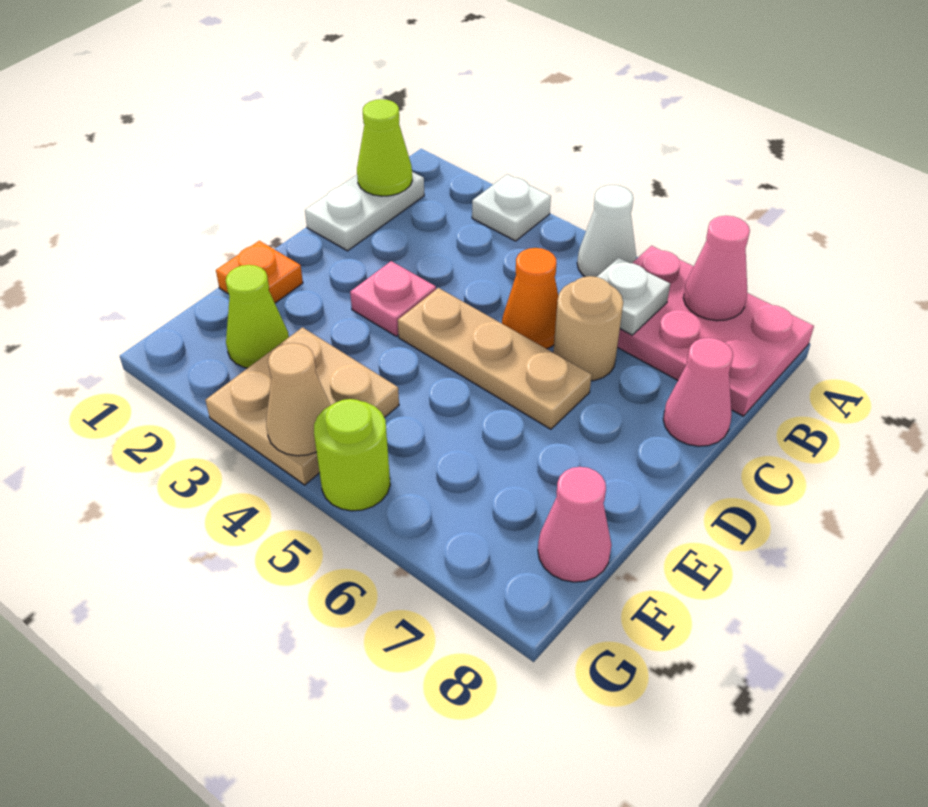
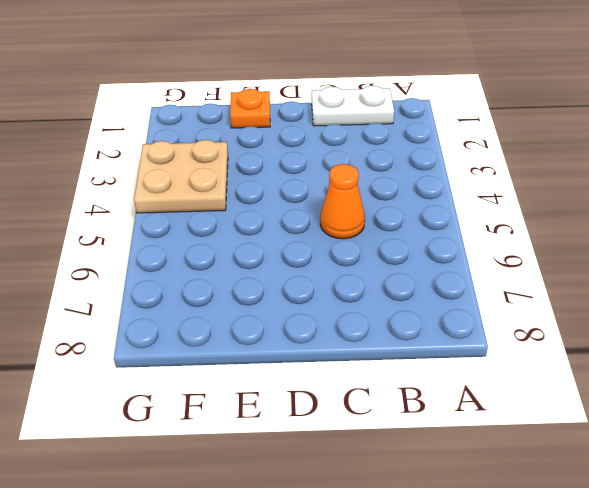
none -> white 1x1 plate [472,174,551,241]
none -> white 1x1 cone [577,185,636,277]
none -> pink 2x3 plate [617,246,814,416]

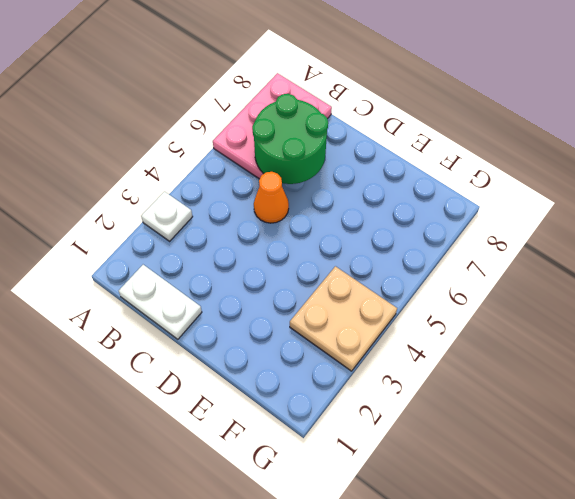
green 2x2 round brick [252,94,328,184] -> white 1x1 plate [597,258,670,335]
none -> white 1x1 cone [577,185,636,277]
none -> tan 1x1 round brick [553,276,623,381]
none -> pink 1x1 cone [663,338,733,446]

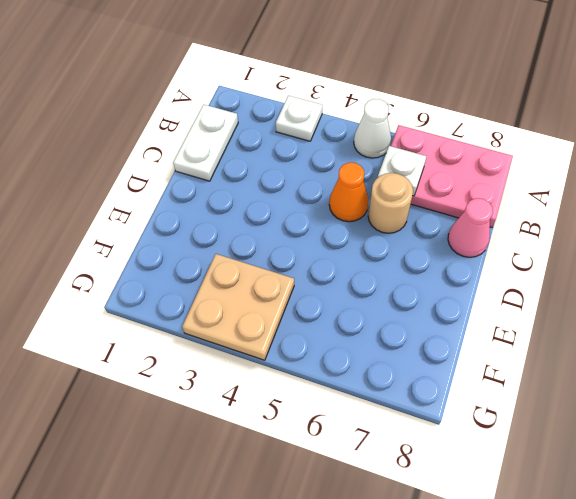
none -> pink 1x1 plate [350,261,436,336]
none -> tan 1x3 plate [398,288,592,429]
none -> orange 1x1 plate [216,241,303,303]

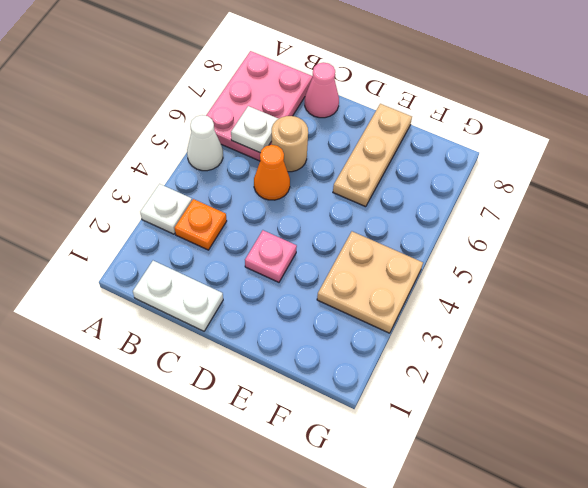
orange 1x1 plate [175,199,227,250] -> orange 1x1 plate moved to [216,241,303,303]
tan 1x3 plate [333,104,412,207] -> tan 1x3 plate moved to [398,288,592,429]
none -> lime 1x1 cone [226,265,289,368]
none -> pink 1x1 cone [538,467,611,582]
none -> lime 1x1 round brick [314,399,390,511]

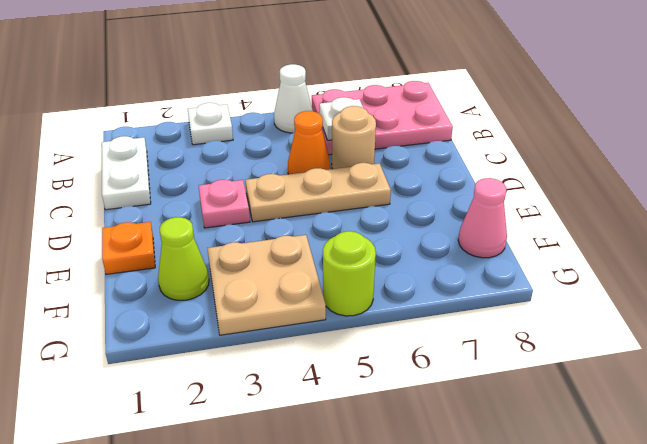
none -> pink 1x1 cone [663,338,733,446]
none -> pink 1x1 cone [683,216,750,321]
none -> lime 1x1 cone [357,99,412,196]

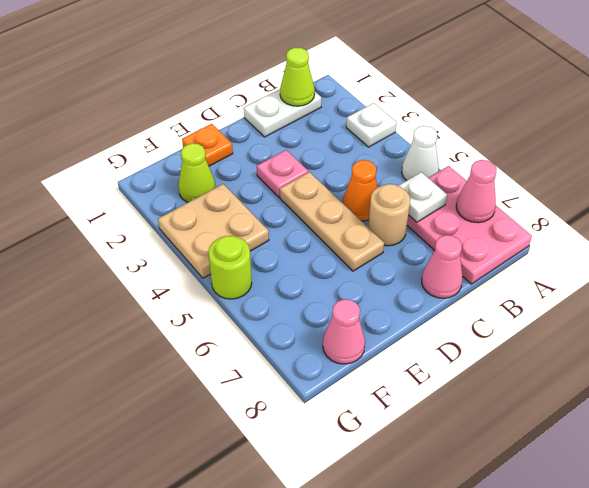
none -> tan 1x1 cone [266,343,331,456]

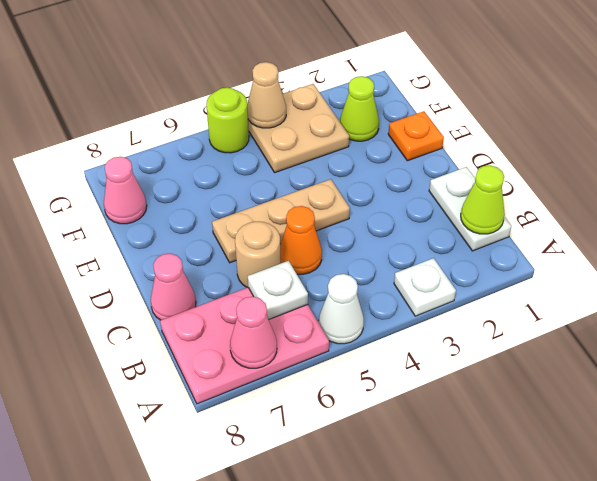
none -> pink 1x1 plate [350,261,436,336]

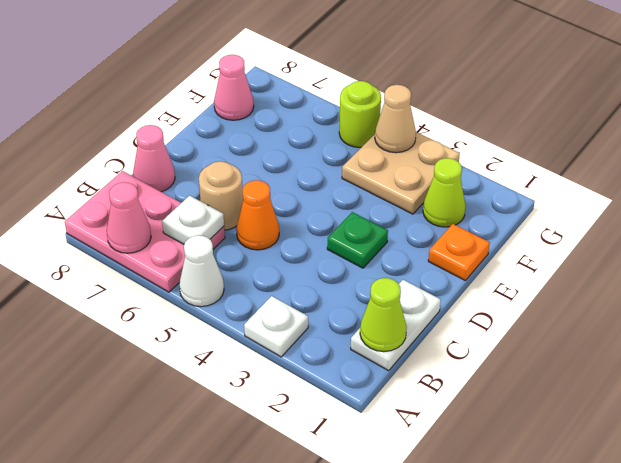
green 1x1 plate [327,212,388,268] -> pink 1x1 plate [350,261,436,336]
none -> tan 1x3 plate [398,288,592,429]

